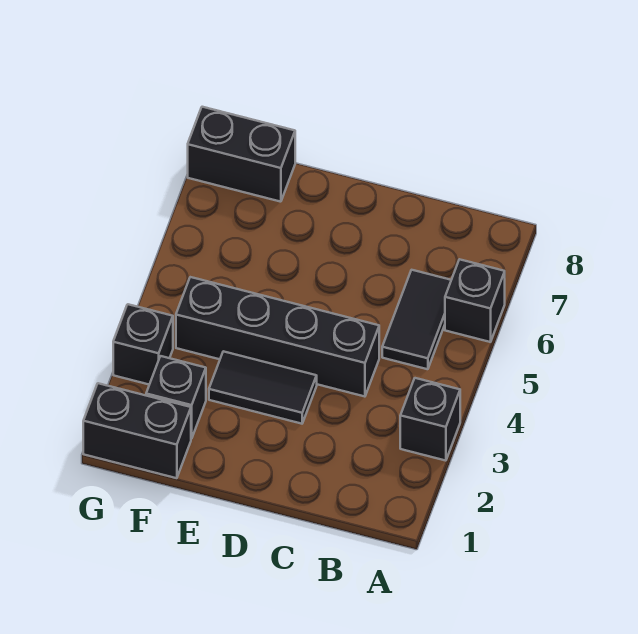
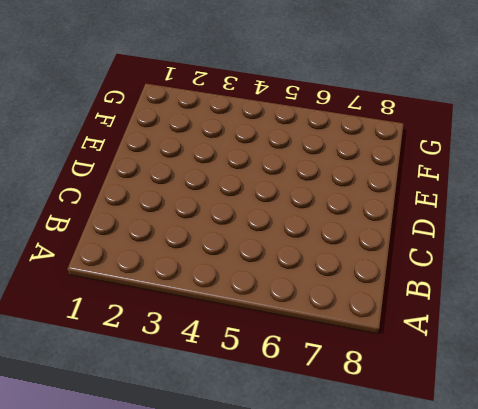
none -> black 1x1 brick [400,378,460,461]
none -> black 1x1 brick [445,259,505,342]

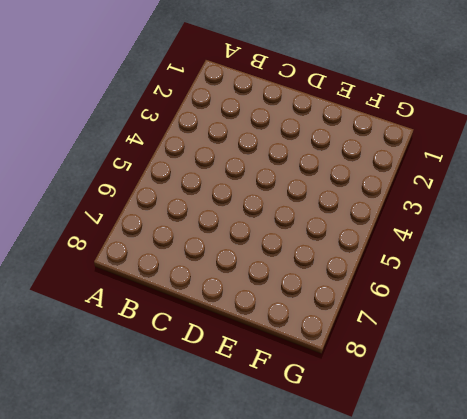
none -> black 1x1 brick [400,378,460,461]
none -> black 1x1 brick [445,259,505,342]

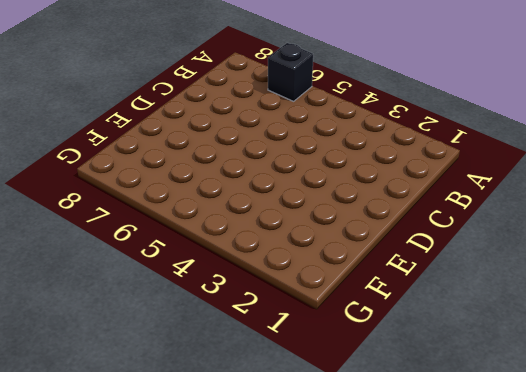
none -> black 1x1 brick [400,378,460,461]
none -> black 1x2 tile [382,270,451,369]

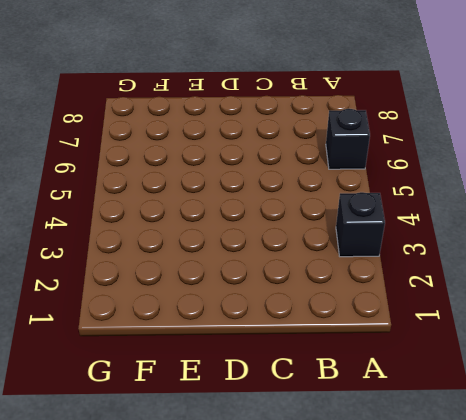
none -> black 1x2 tile [382,270,451,369]
none -> black 1x4 brick [176,277,379,397]

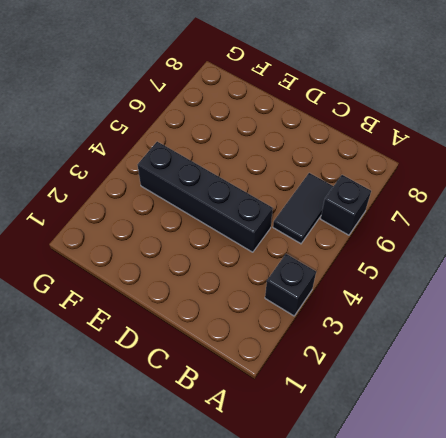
none -> black 1x2 tile [209,351,317,424]
none -> black 1x2 brick [83,383,191,478]

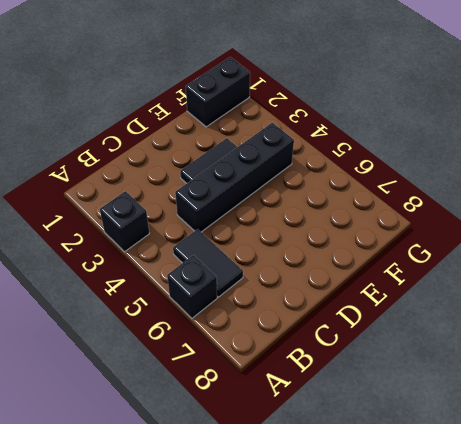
none -> black 1x1 brick [146,356,206,439]
none -> black 1x2 brick [188,107,295,202]

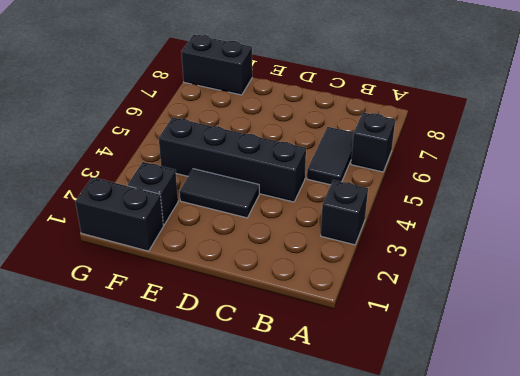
none -> black 1x1 brick [113,304,173,385]

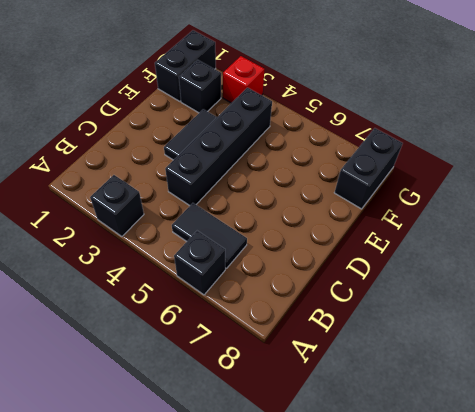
red 1x1 brick [223,56,265,103] -> black 1x1 brick [113,304,173,385]

